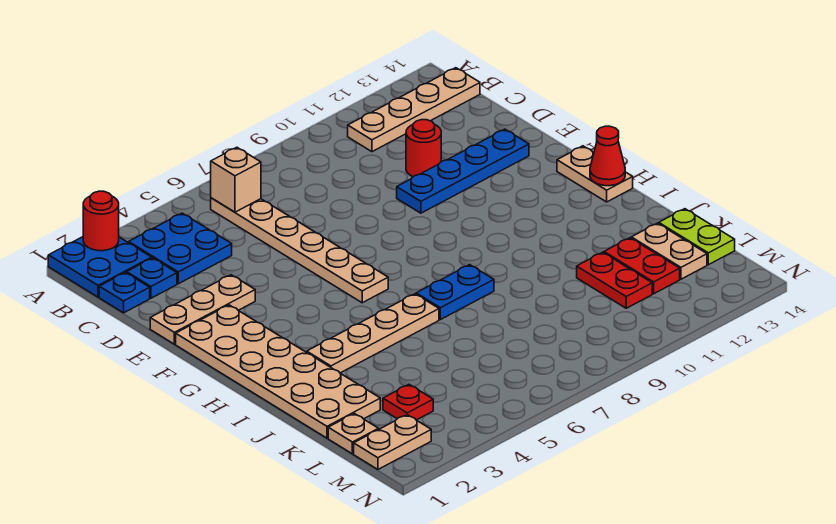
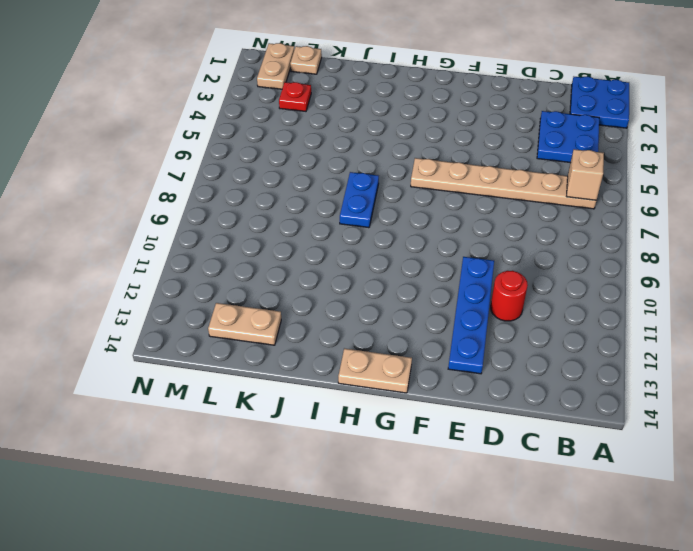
none -> tan 1x4 plate [348,68,480,152]
none -> blue 1x1 plate [99,273,150,313]
none -> blue 1x1 plate [127,258,177,298]

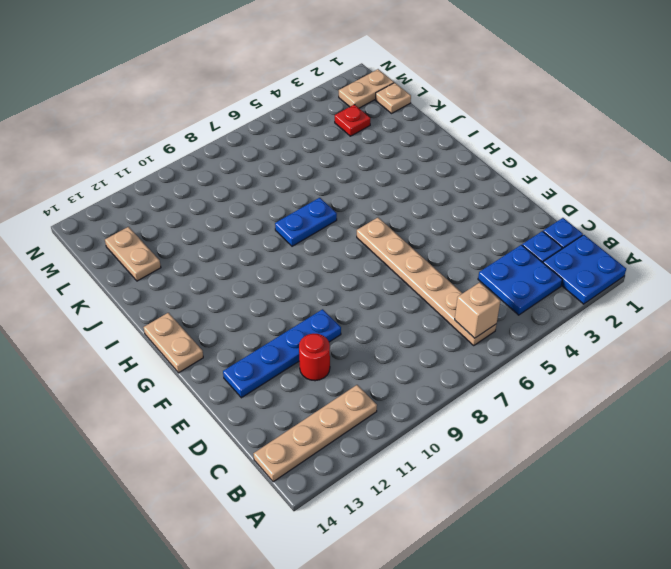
none -> tan 1x3 plate [150,275,255,344]
none -> tan 2x6 plate [176,305,380,438]
none -> tan 1x4 plate [307,294,439,373]

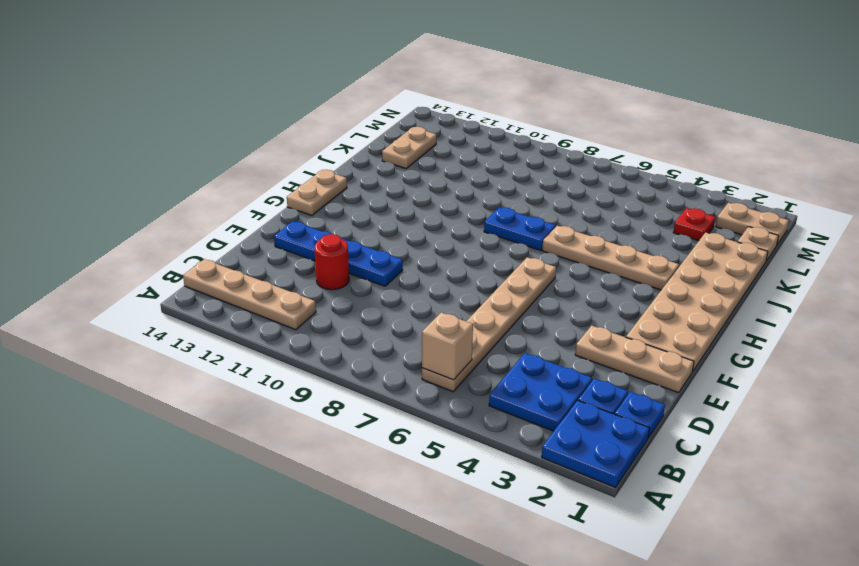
none -> red 1x2 plate [577,252,652,308]
none -> red 1x2 plate [604,238,680,294]
none -> lime 1x2 plate [659,209,735,265]

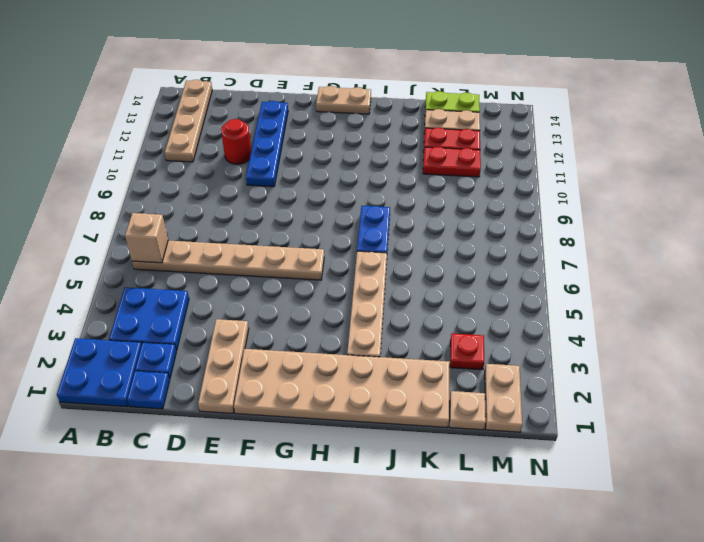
none -> red 1x1 round brick [83,191,119,251]
none -> red 1x1 cone [590,126,625,186]

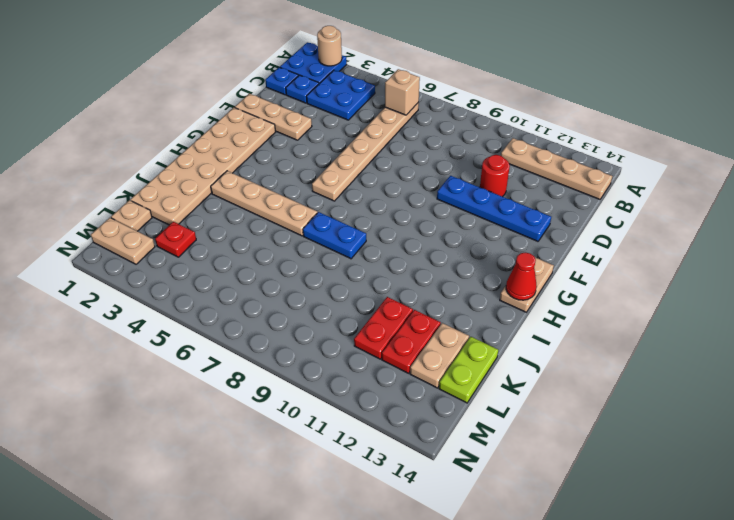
tan 1x1 round brick [317,26,342,66] -> red 1x1 round brick [83,191,119,251]

